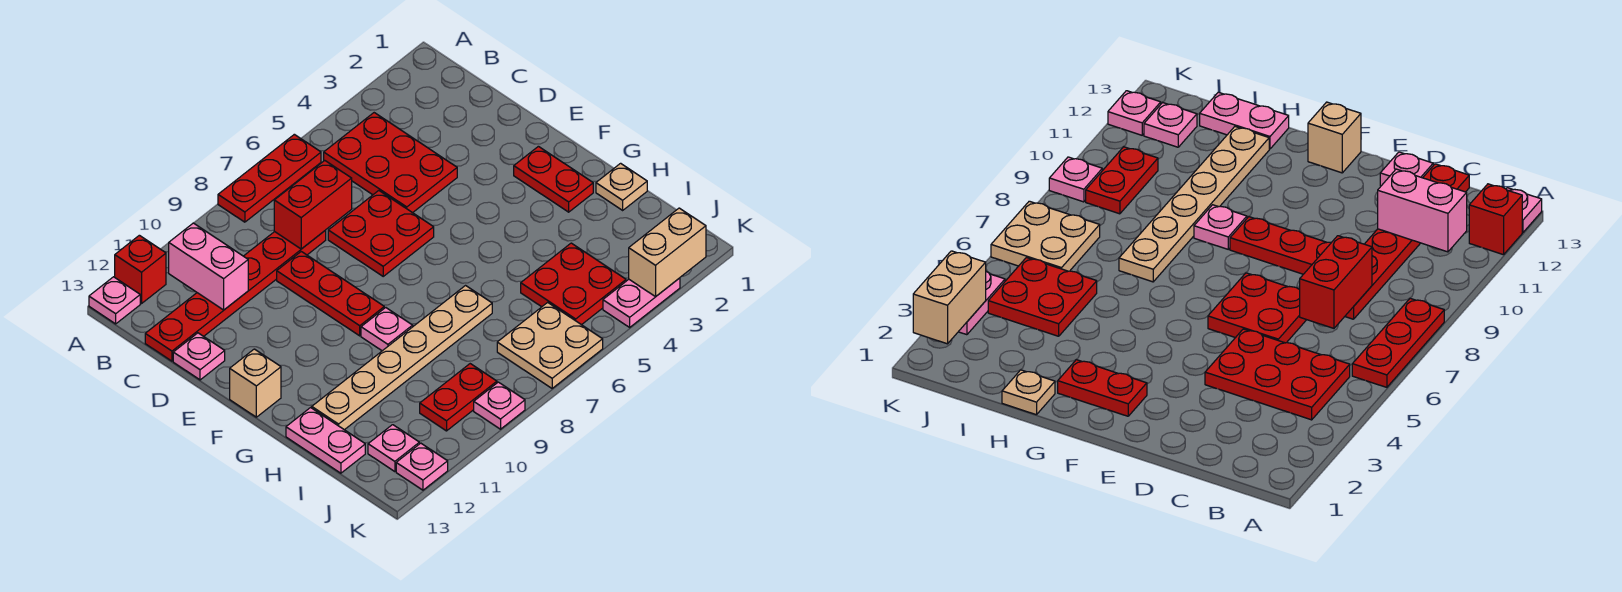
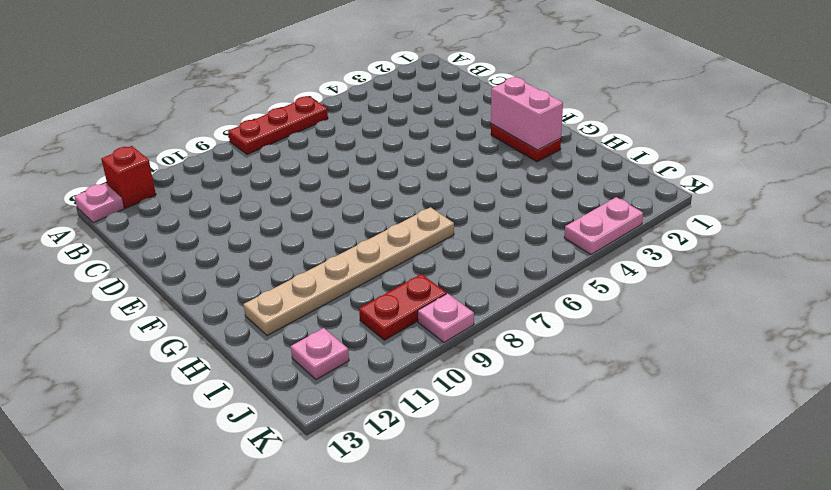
pink 1x2 brick [491,77,563,150] -> pink 1x2 brick moved to [169,223,248,310]
none -> red 2x3 plate [324,113,457,213]
none -> red 1x6 plate [145,230,326,361]
none -> red 2x2 plate [328,191,434,276]

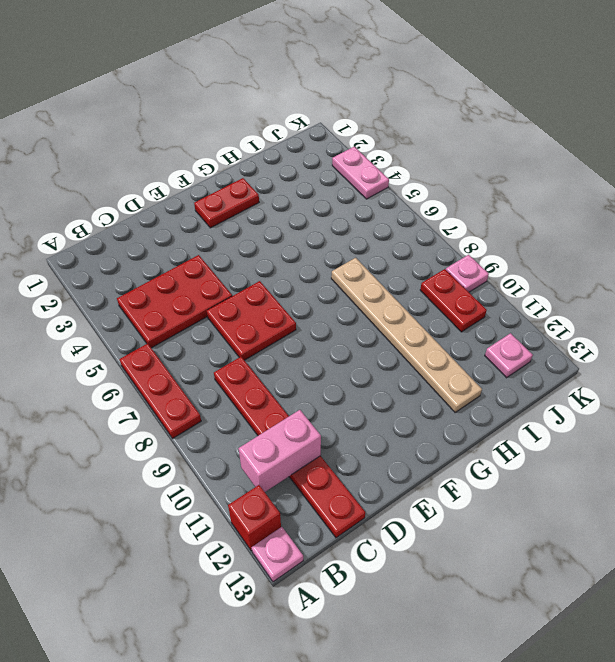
none -> red 1x3 plate [277,252,384,336]
none -> pink 1x1 plate [173,333,225,380]
none -> tan 1x1 brick [230,349,281,417]

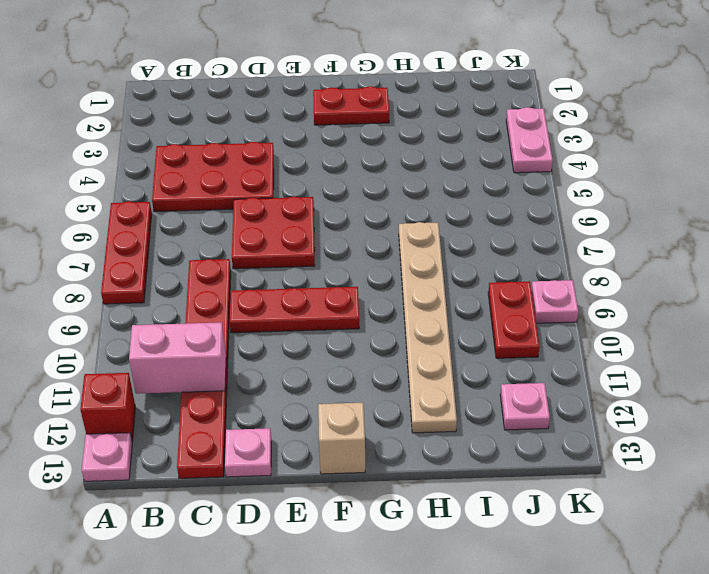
none -> pink 1x1 plate [361,308,413,351]
none -> tan 1x1 plate [596,163,647,210]
none -> pink 1x2 plate [286,408,365,473]

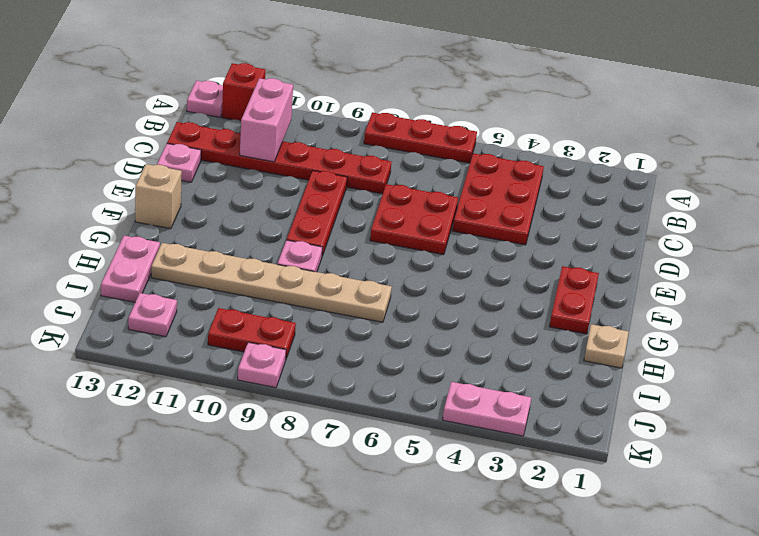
none -> red 2x2 plate [521,243,626,325]
none -> tan 2x2 plate [497,302,603,388]
none -> pink 1x1 plate [396,443,448,490]

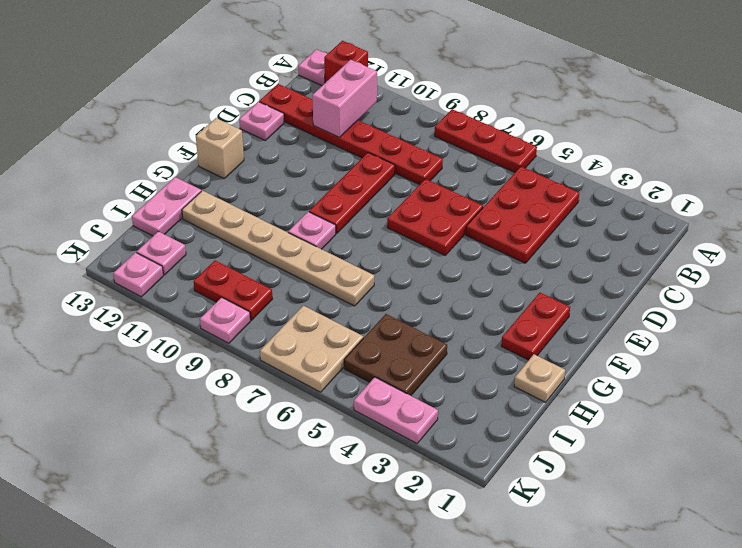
brown 2x2 plate [344,314,447,396] -> red 2x2 plate [521,243,626,325]
none -> red 1x2 brick [274,161,352,249]
none -> tan 1x2 brick [629,208,706,297]

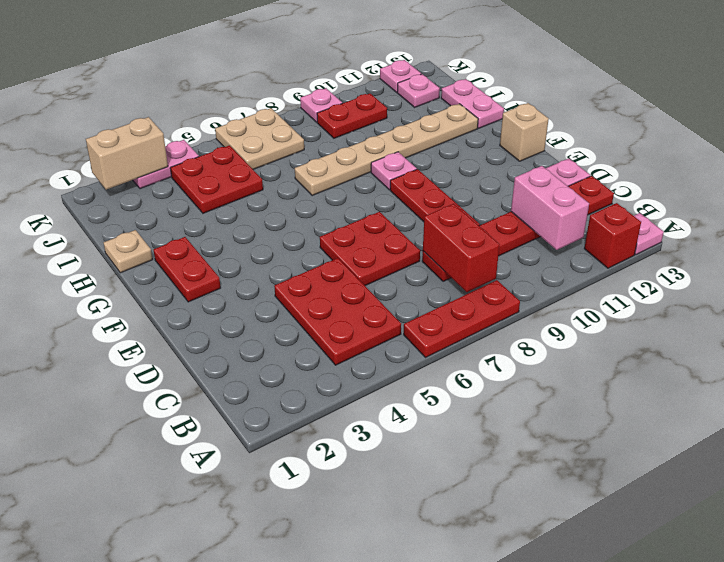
red 1x2 brick [423,204,500,292] -> red 1x2 brick turned to [274,161,352,249]

